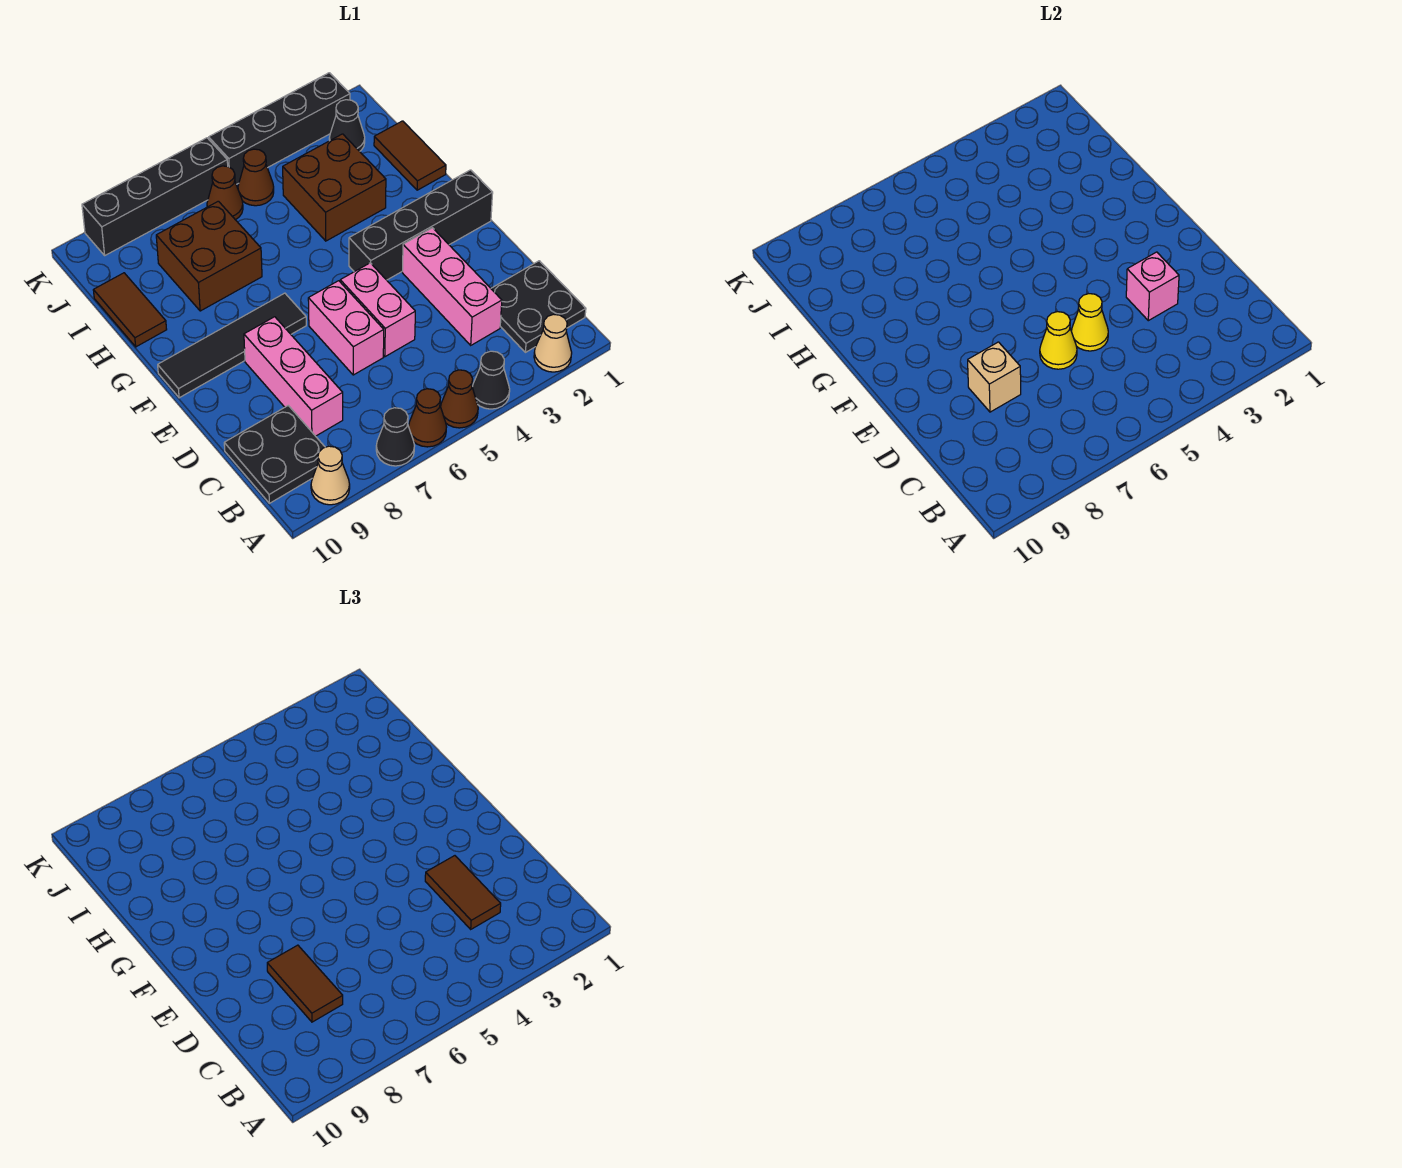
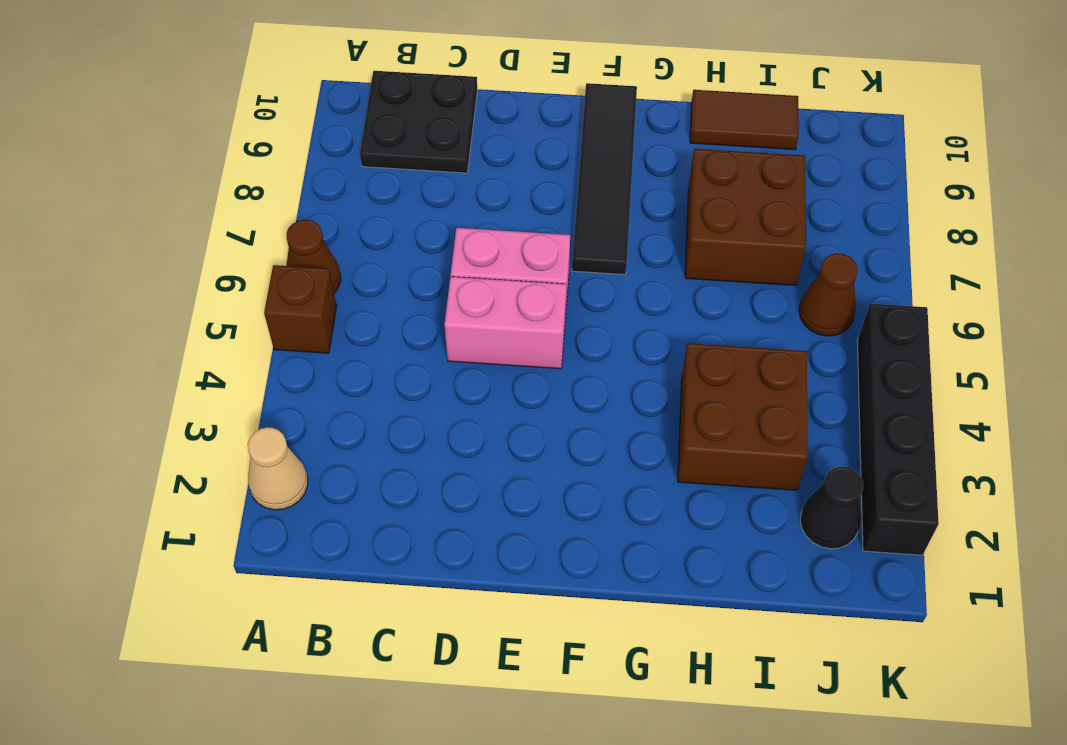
brown 1x1 brick [264,265,337,353] -> brown 1x1 cone [441,370,478,428]
none -> black 1x1 cone [472,351,510,409]
none -> black 1x1 cone [376,408,414,466]
none -> tan 1x1 cone [311,446,350,505]

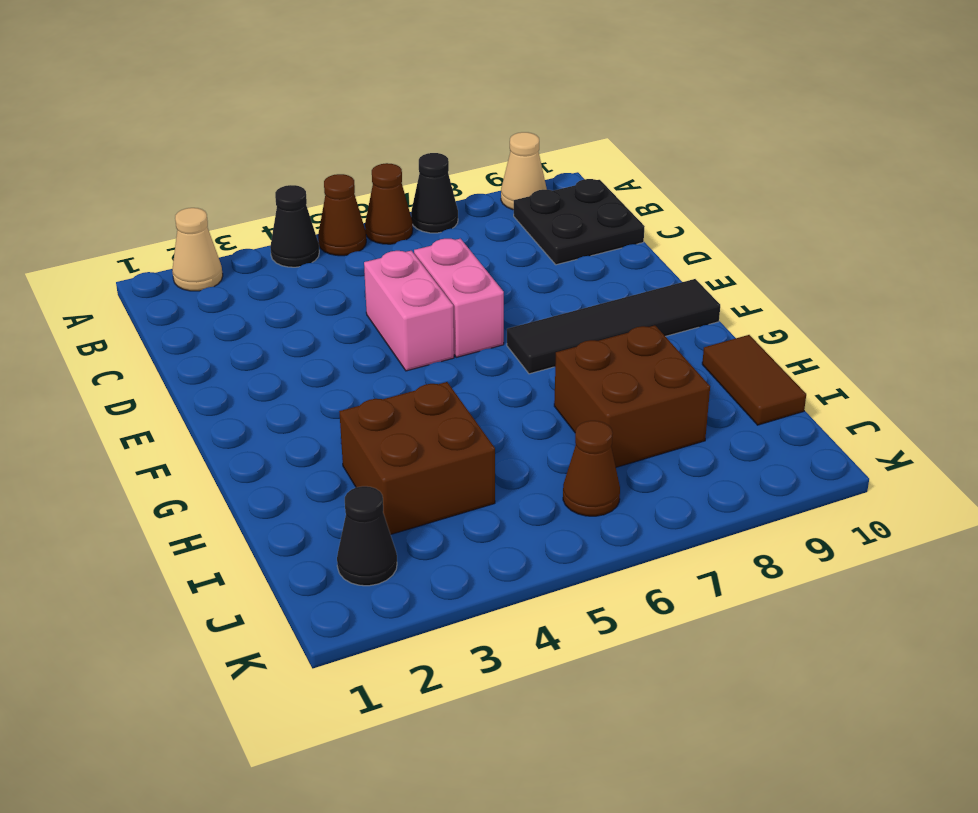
none -> black 2x2 plate [491,261,586,352]
none -> pink 1x3 brick [402,228,502,345]
none -> pink 1x3 brick [244,317,343,436]

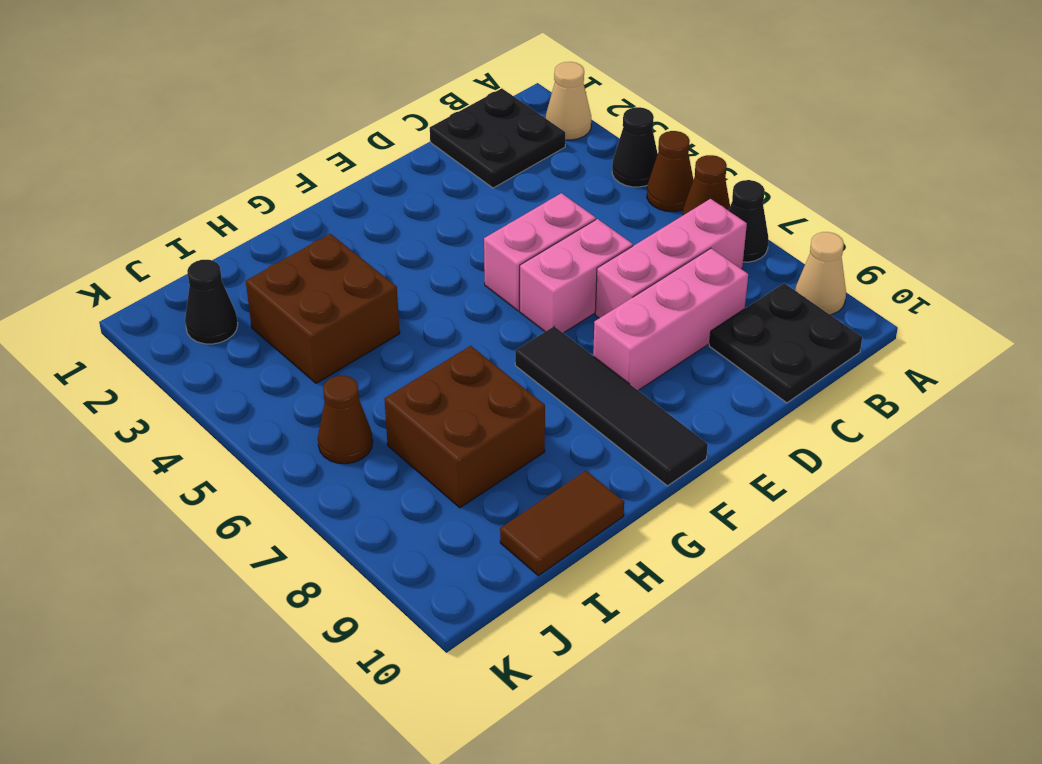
pink 1x3 brick [595,199,747,318] -> pink 1x3 brick moved to [402,228,502,345]
none -> black 1x4 brick [349,170,493,280]
none -> brown 1x2 tile [374,121,446,190]
none -> brown 1x1 cone [238,149,274,206]

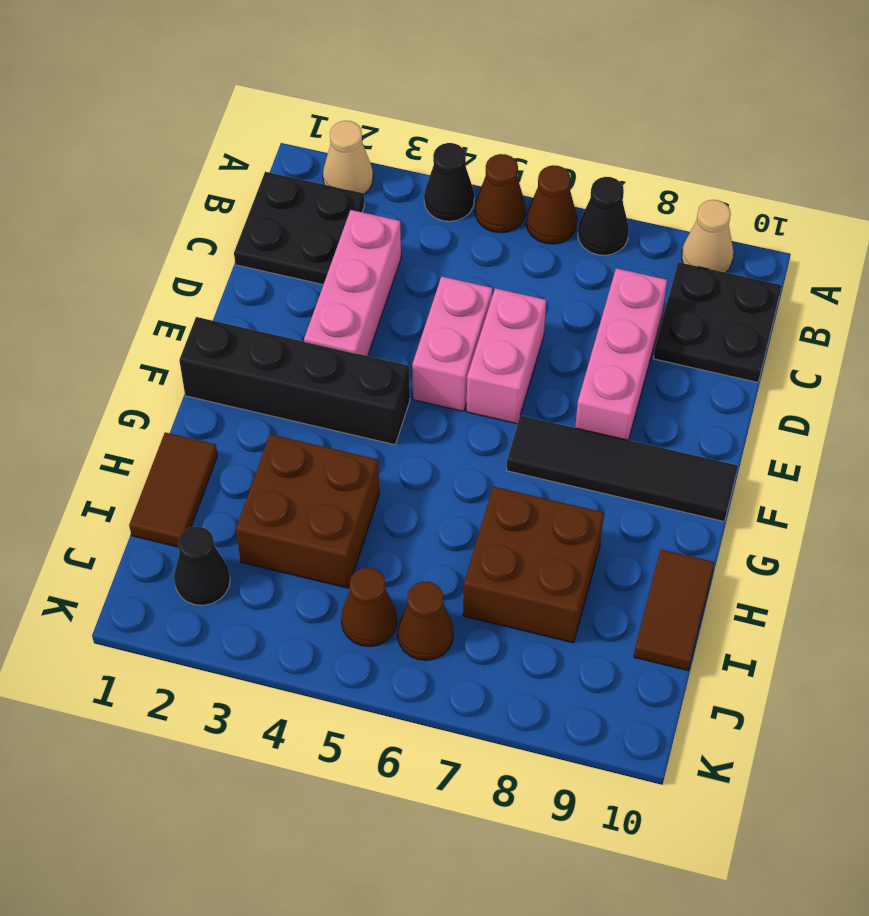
none -> black 1x4 brick [209,73,350,184]
none -> black 1x4 brick [82,138,228,255]
none -> pink 1x1 brick [1126,252,1179,321]

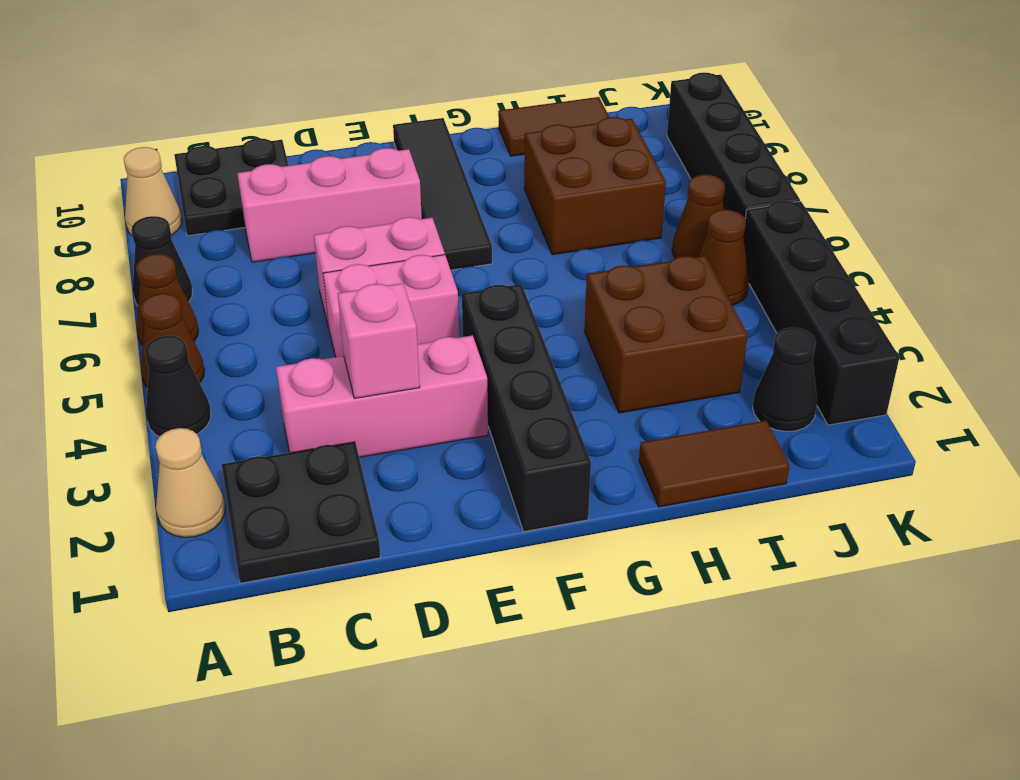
none -> yellow 1x1 cone [1071,294,1108,351]
none -> yellow 1x1 cone [1040,312,1077,369]
none -> tan 1x1 brick [968,342,1021,412]

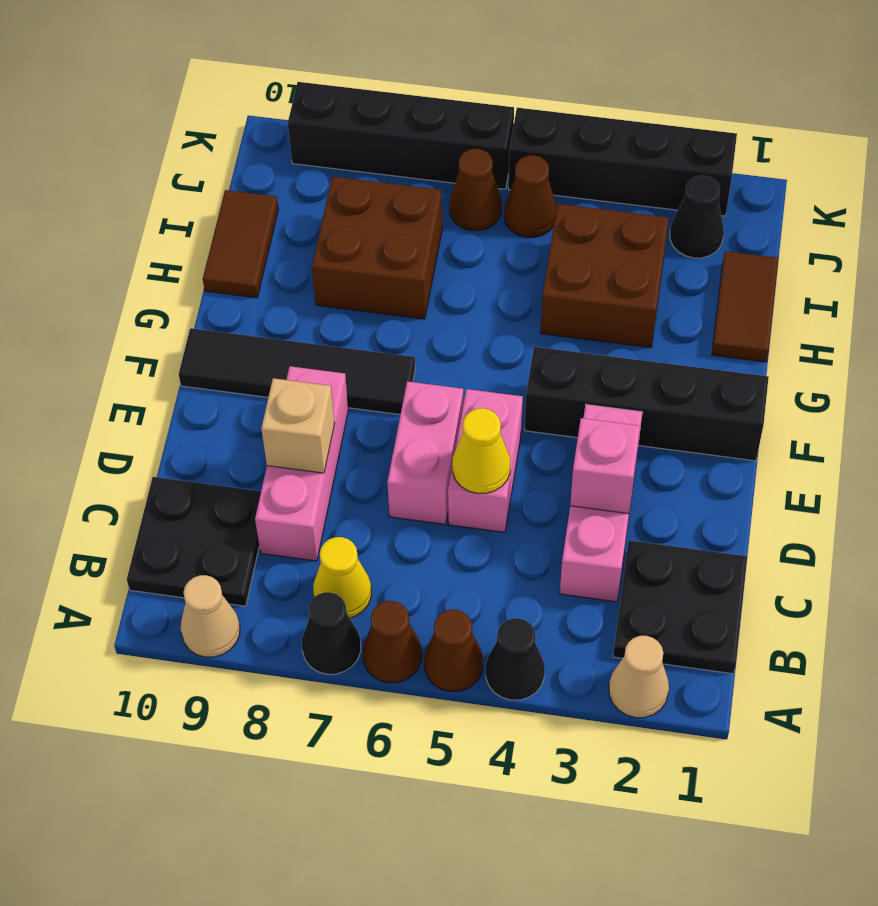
yellow 1x1 cone [313,537,371,618] -> yellow 1x1 cone moved to [1040,312,1077,369]
none -> brown 1x2 tile [425,856,501,929]
none -> brown 1x2 tile [267,945,343,1022]

